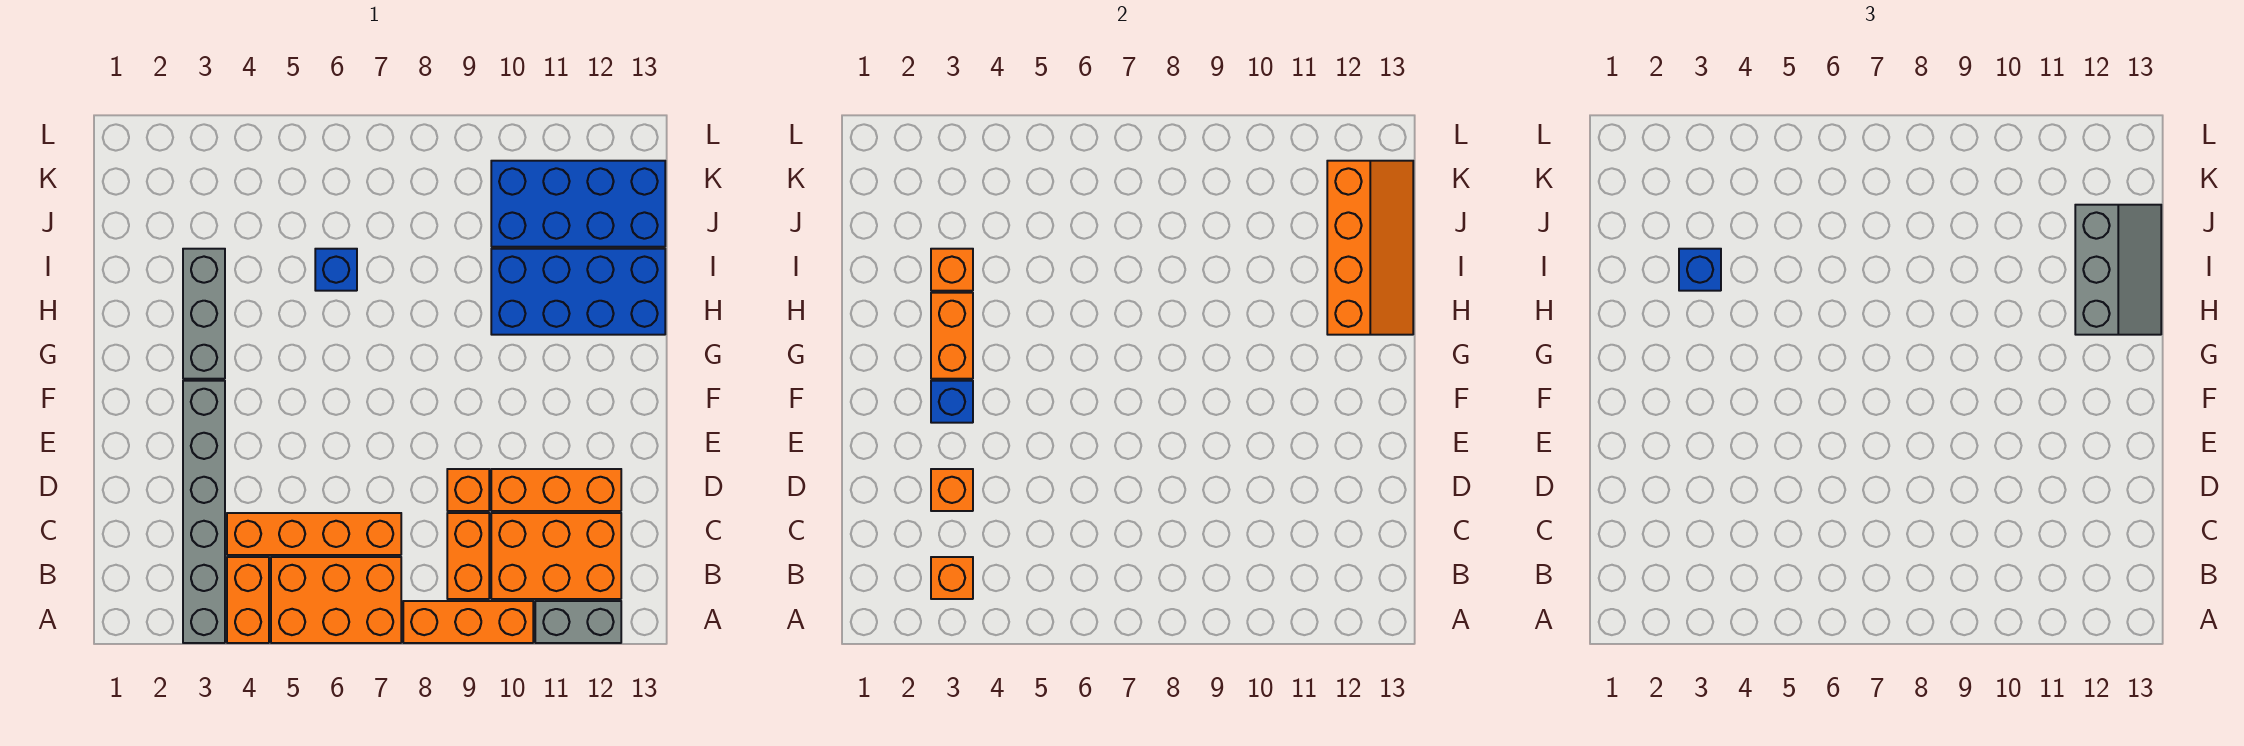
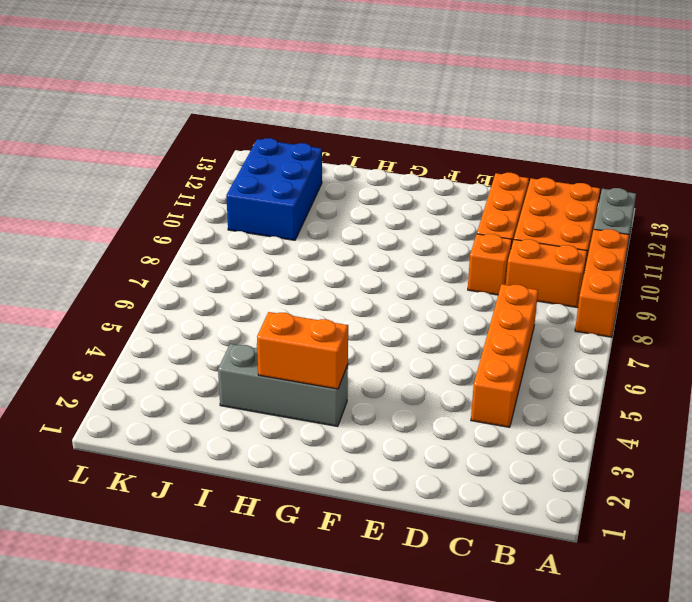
blue 2x3 brick [226,138,322,240] -> blue 2x4 brick [491,161,665,247]
none -> grey 1x6 brick [183,381,225,643]
none -> orange 1x2 brick [227,557,269,643]
none -> orange 2x3 brick [271,557,401,643]

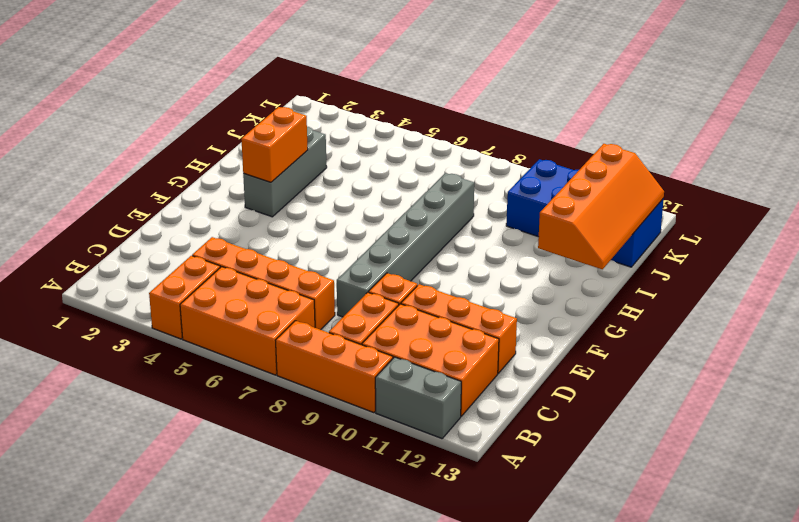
grey 1x6 brick [337,173,474,317] -> grey 1x6 brick moved to [183,381,225,643]
none -> blue 2x4 brick [491,249,665,335]
none -> blue 1x1 brick [315,249,357,291]
none -> orange 1x1 brick [931,557,973,599]

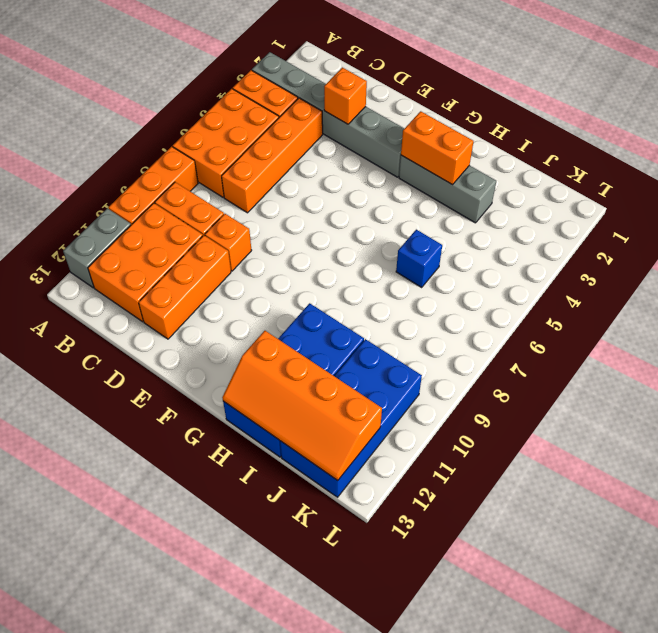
none -> orange 1x1 brick [931,557,973,599]
none -> blue 1x1 brick [931,381,973,423]
none -> orange 1x1 brick [931,249,973,291]

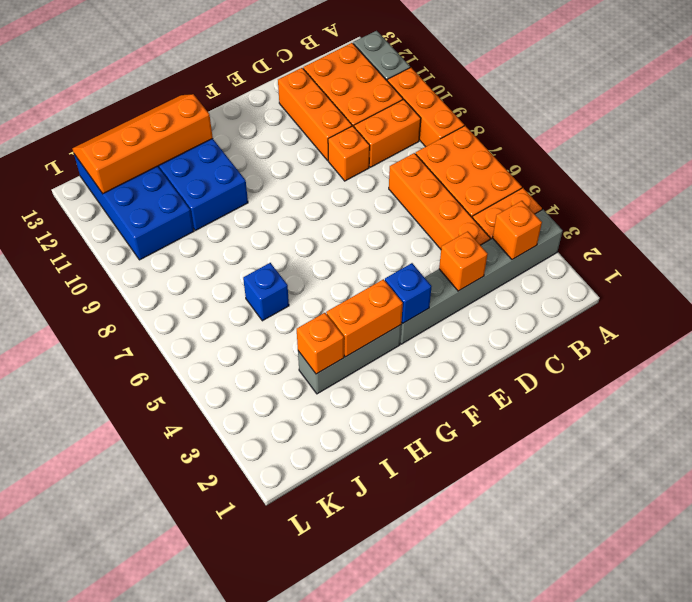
none -> grey 2x3 slope [2075,205,2161,335]
none -> blue 1x1 brick [1679,249,1721,291]

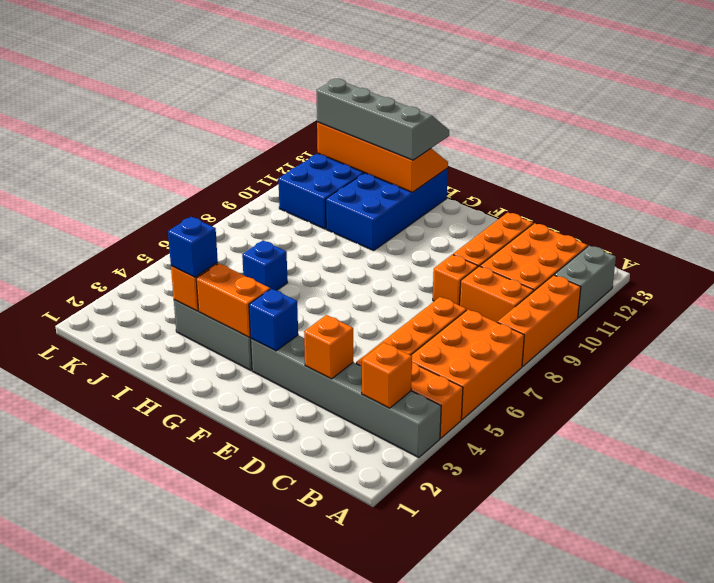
grey 2x4 slope [317,79,449,160] -> grey 2x3 slope [2075,205,2161,335]

